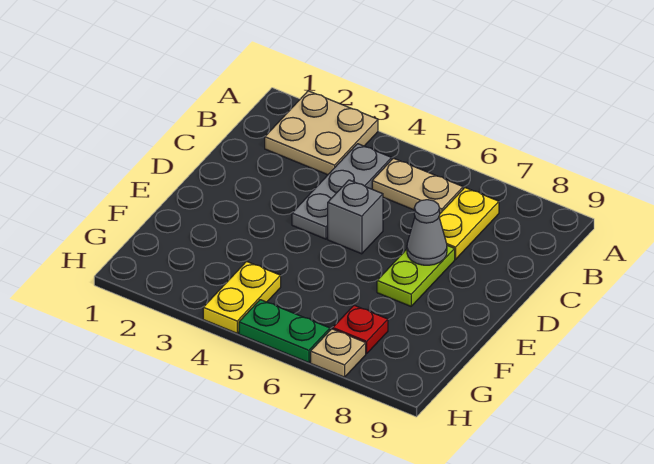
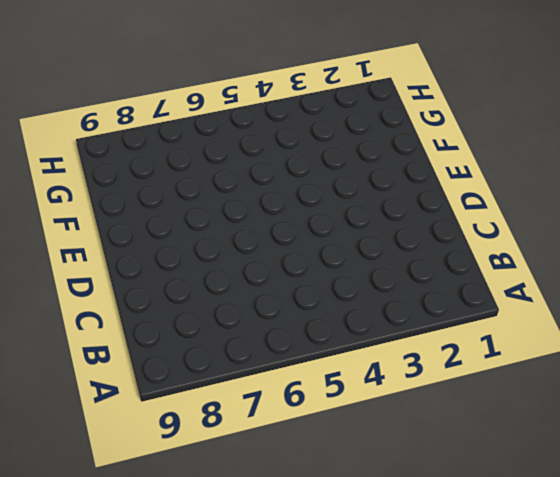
none -> tan 2x2 plate [265,91,378,175]
none -> grey 1x3 plate [292,144,392,239]

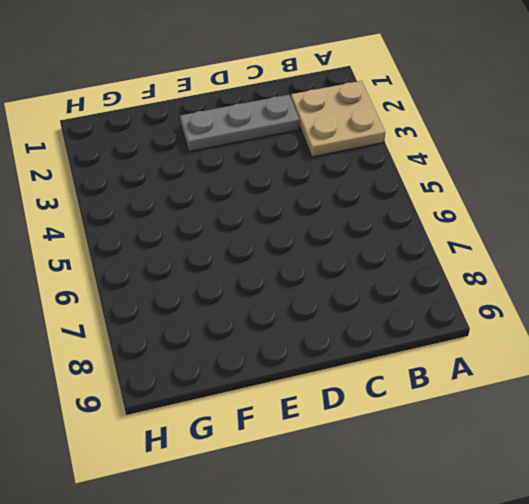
grey 1x3 plate [180,95,299,152] -> grey 1x3 plate moved to [292,144,392,239]
none -> tan 1x2 plate [372,158,463,213]
none -> yellow 1x2 plate [439,188,499,259]

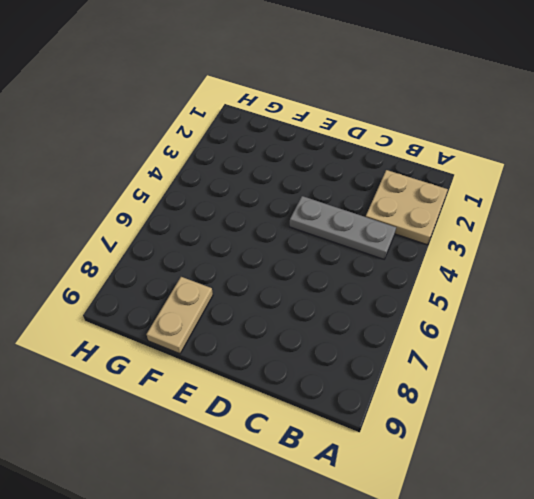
tan 1x2 plate [147,277,213,354] -> tan 1x2 plate moved to [372,158,463,213]
none -> yellow 1x2 plate [439,188,499,259]
none -> grey 1x1 brick [328,180,383,254]

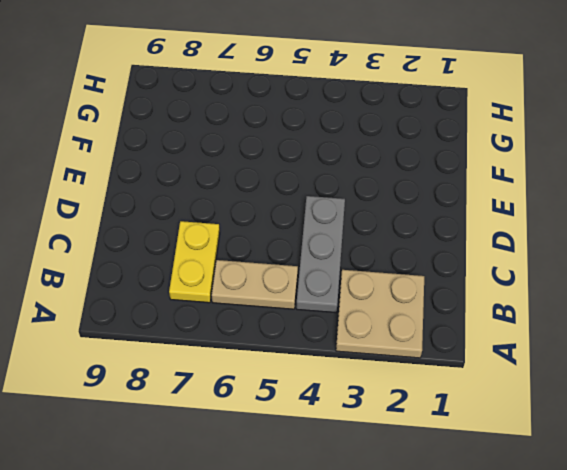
none -> grey 1x1 brick [328,180,383,254]
none -> lime 1x2 plate [377,246,455,306]

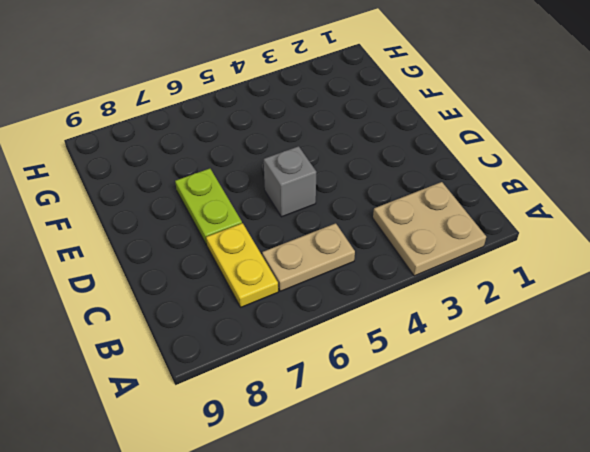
none -> grey 1x3 plate [292,144,392,239]
none -> yellow 1x2 plate [203,261,281,333]

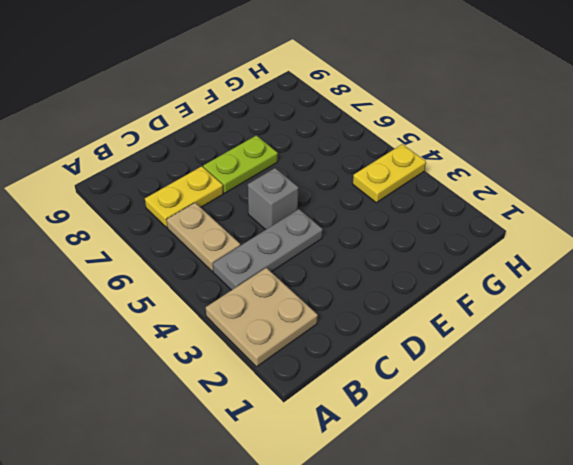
none -> red 1x1 plate [333,305,388,354]
none -> green 1x2 plate [239,300,330,363]

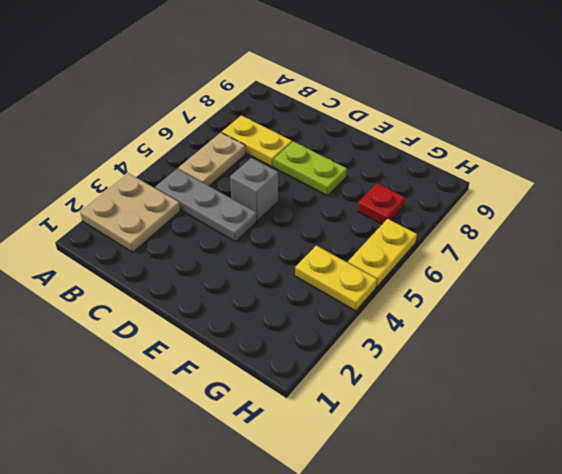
yellow 1x2 plate [348,219,417,287] -> green 1x2 plate [239,300,330,363]
none -> tan 1x1 plate [311,329,366,377]
none -> grey 1x1 cone [407,200,447,265]

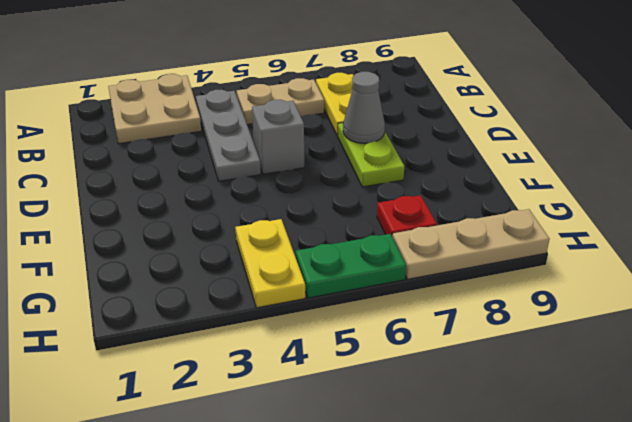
tan 1x3 plate [393,209,550,279] -> tan 1x1 plate [311,329,366,377]

